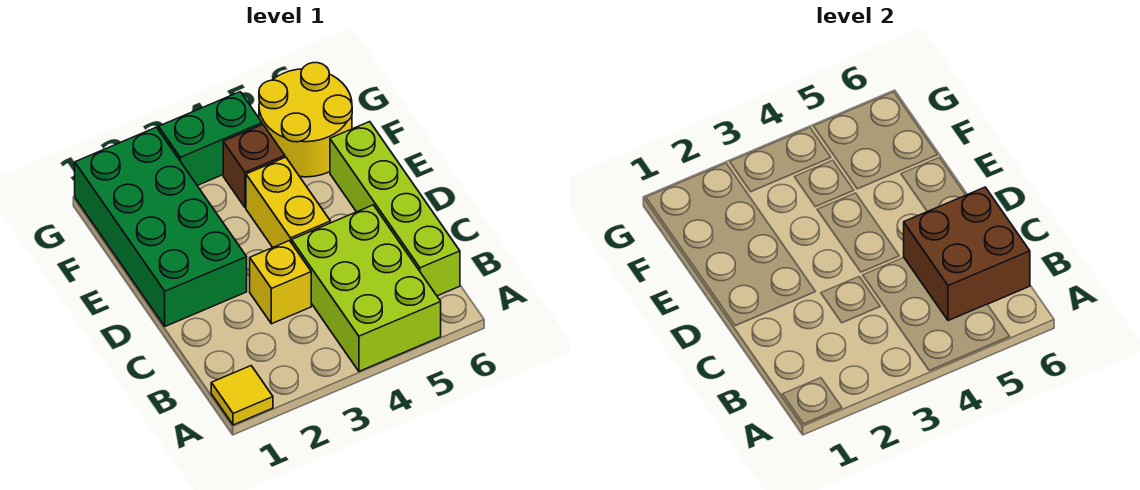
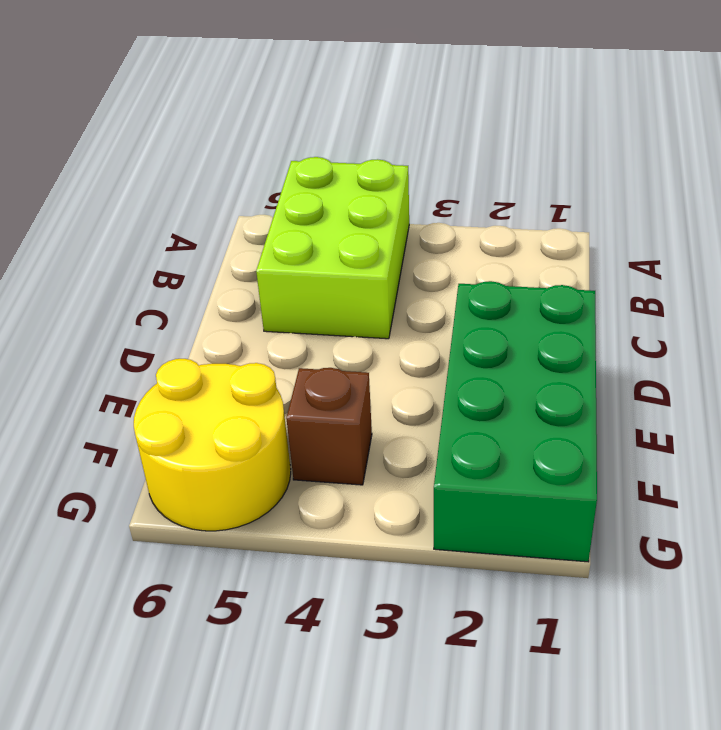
none -> yellow 1x1 tile [211,366,273,425]
none -> lime 1x4 brick [330,122,460,296]

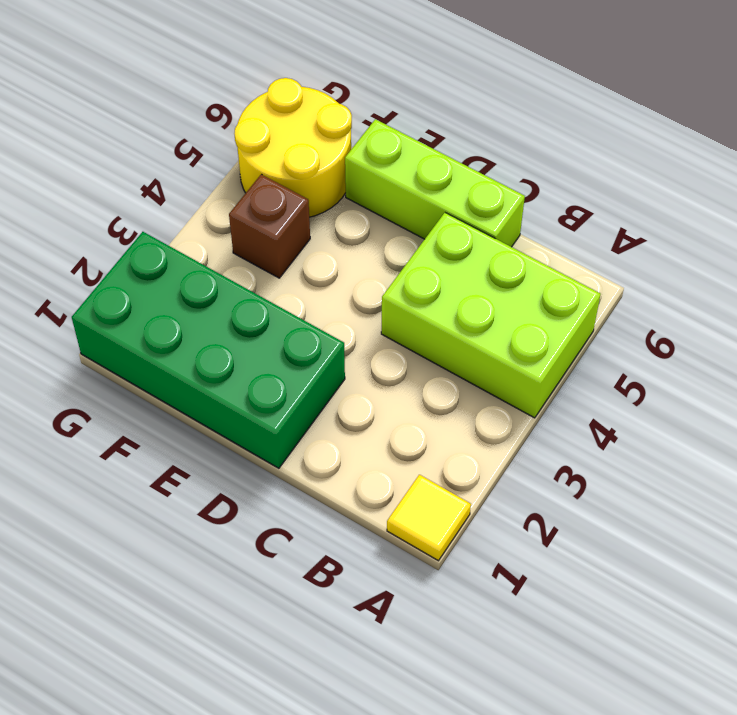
lime 1x3 brick [345,119,525,247] -> lime 1x4 brick [330,122,460,296]
none -> yellow 1x1 brick [250,241,311,324]
none -> yellow 1x2 brick [246,157,330,247]

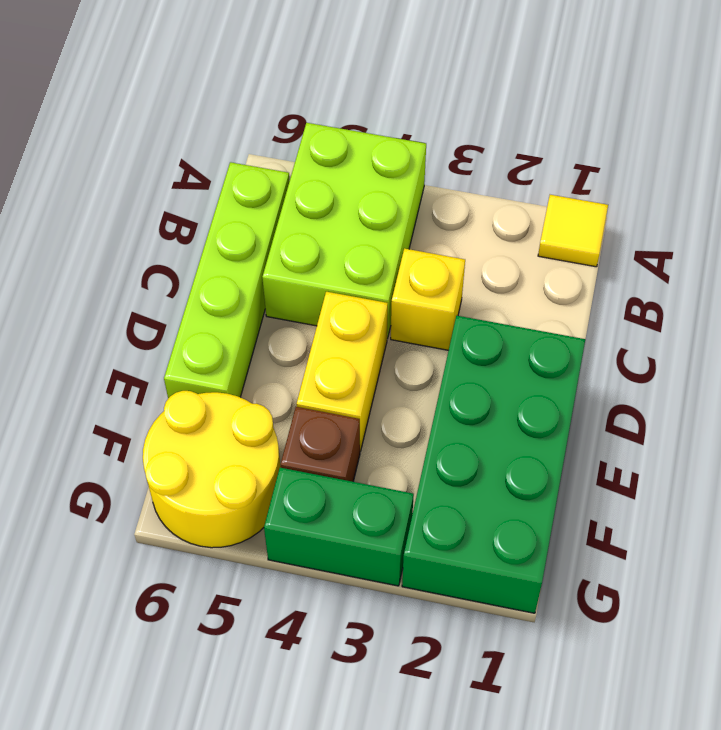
none -> brown 2x2 brick [904,187,1030,321]

